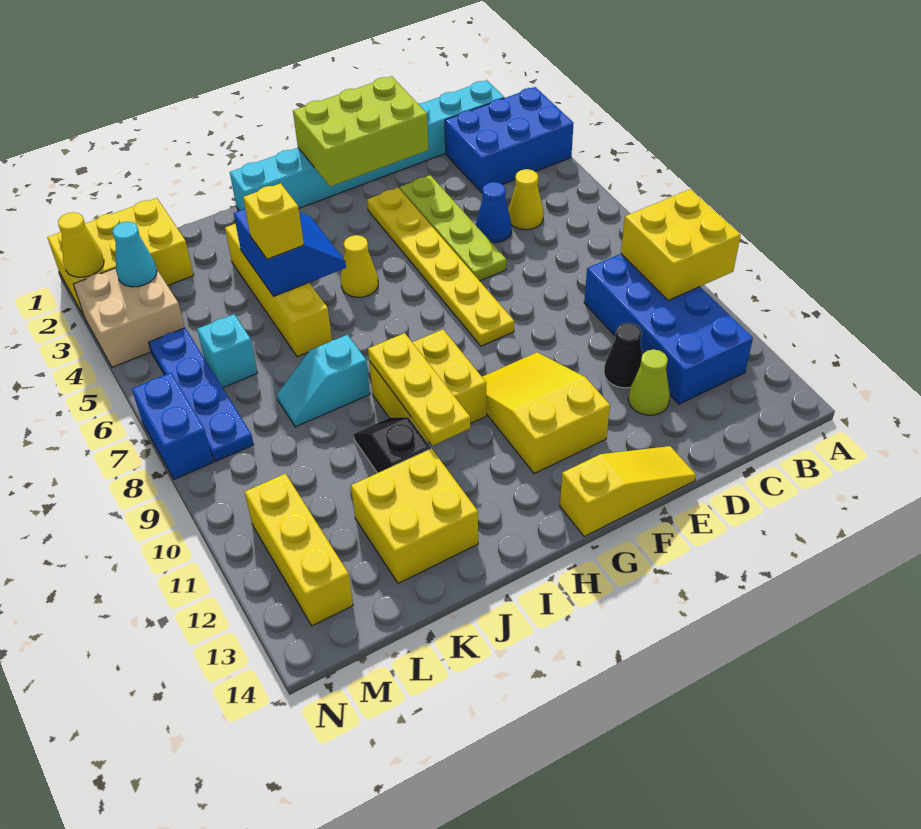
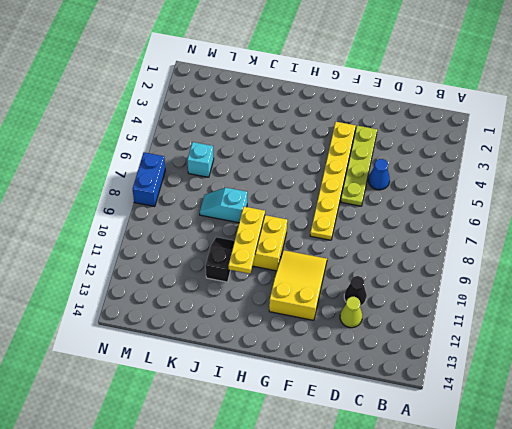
none -> blue 2x3 brick [445,87,573,192]
none -> cyan 1x8 brick [230,80,504,211]
none -> blue 2x4 brick [584,254,753,404]
none -> yellow 1x1 cone [508,169,544,230]

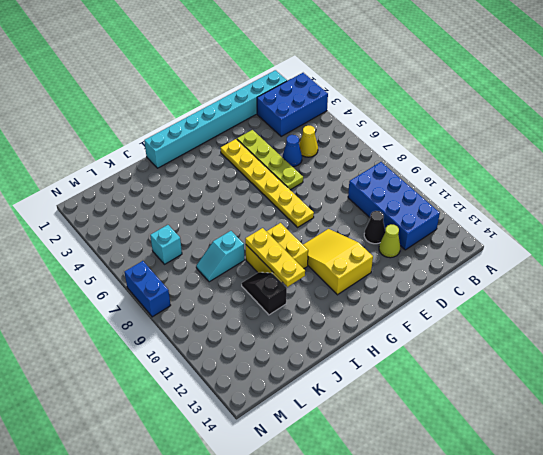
none -> yellow 1x3 slope [560,446,696,537]
none -> yellow 1x1 cone [341,235,378,297]
none -> yellow 1x4 brick [225,224,332,357]
none -> yellow 2x2 brick [351,449,478,583]

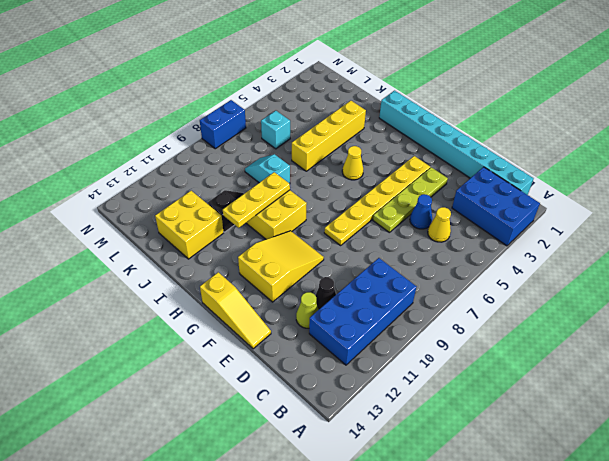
none -> yellow 2x3 brick [47,198,194,316]
none -> tan 2x2 brick [73,268,185,367]
none -> blue 1x4 plate [148,328,254,462]
none -> yellow 1x3 brick [245,474,353,626]

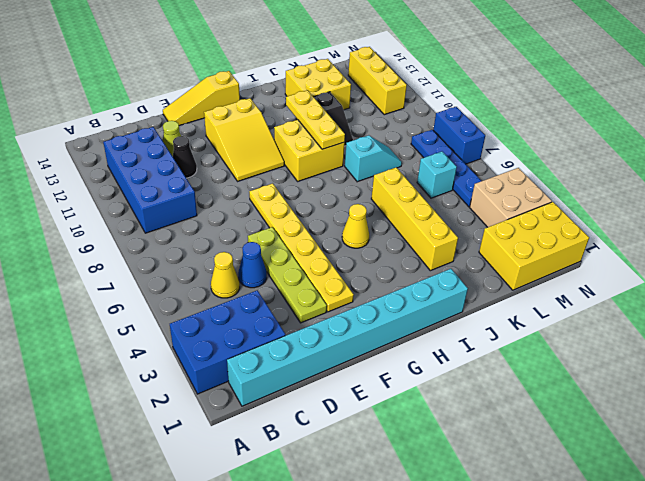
none -> yellow 2x2 brick [621,189,741,301]
none -> lime 2x3 brick [293,76,429,187]
none -> blue 2x2 slope [234,209,346,296]
none -> cyan 1x1 cone [113,222,157,287]

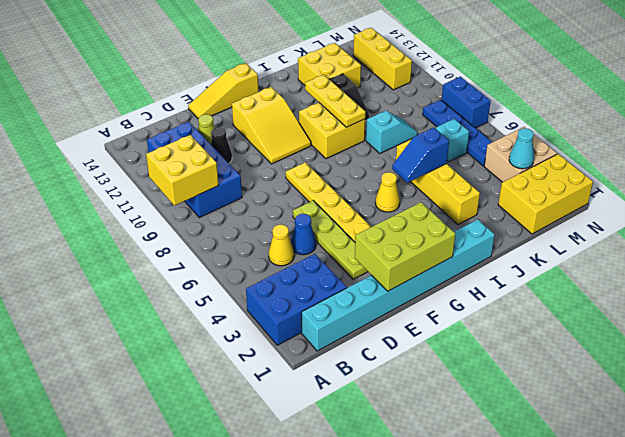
blue 1x2 slope [392,128,449,183] -> blue 2x2 slope [234,209,346,296]
none -> yellow 1x1 cone [58,212,104,277]
none -> yellow 1x1 brick [243,183,304,259]

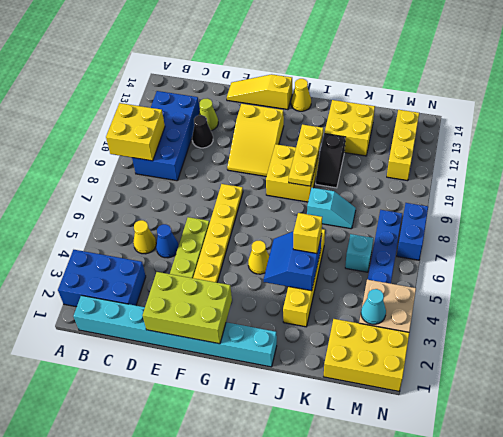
yellow 1x1 cone [291,79,311,111] -> yellow 1x1 cone moved to [58,212,104,277]

